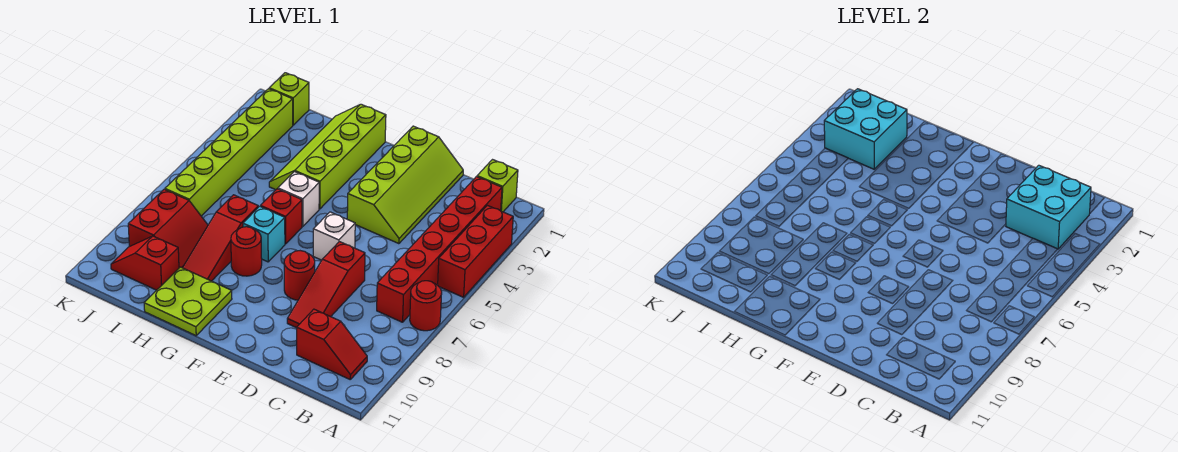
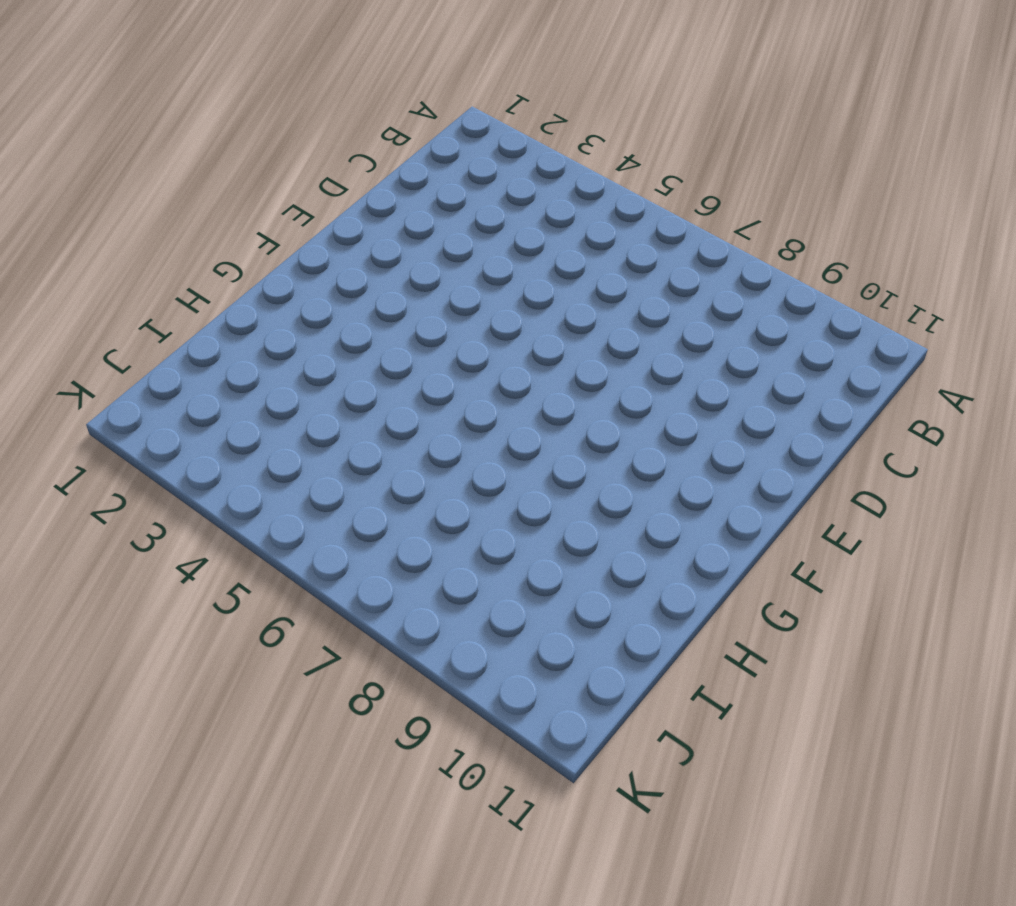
none -> red 1x3 brick [438,206,513,297]
none -> red 1x1 round brick [410,281,442,331]
none -> lime 1x1 brick [477,160,518,212]

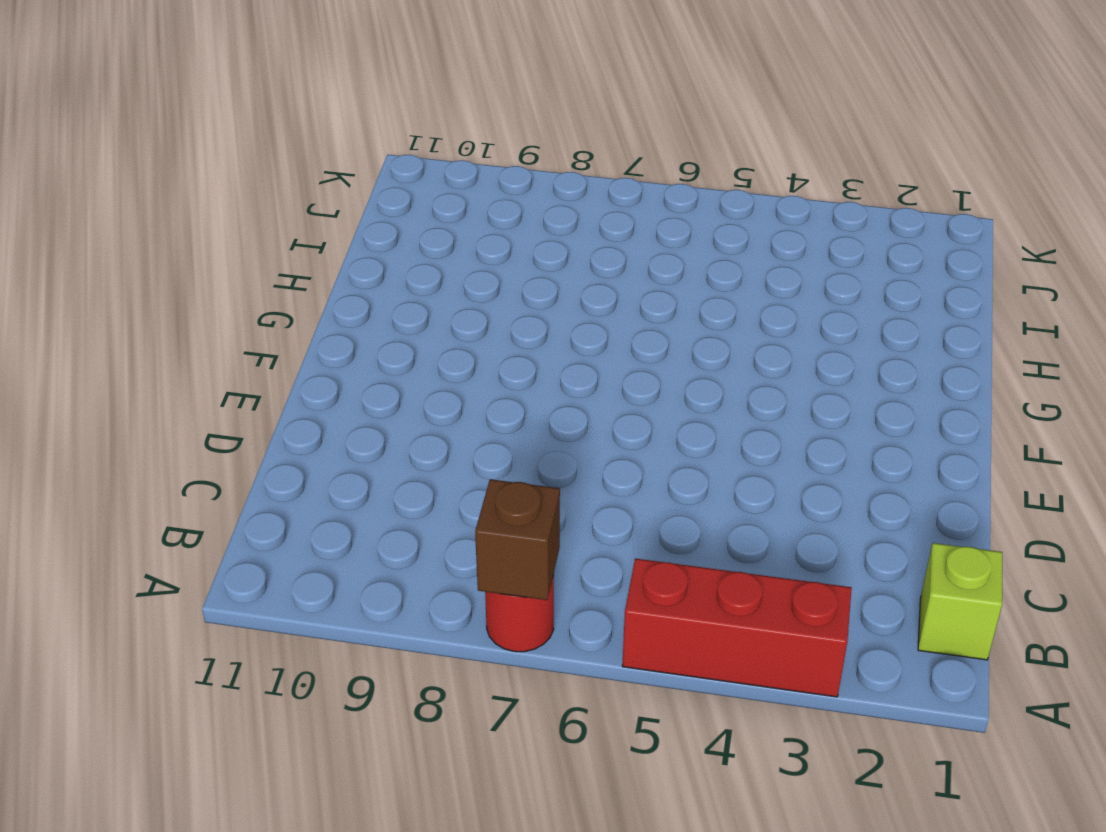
brown 1x1 brick [475,479,560,600] -> none
none -> red 1x6 brick [377,177,502,322]
none -> red 1x2 slope [297,309,367,379]
none -> lime 2x4 slope [347,126,463,244]

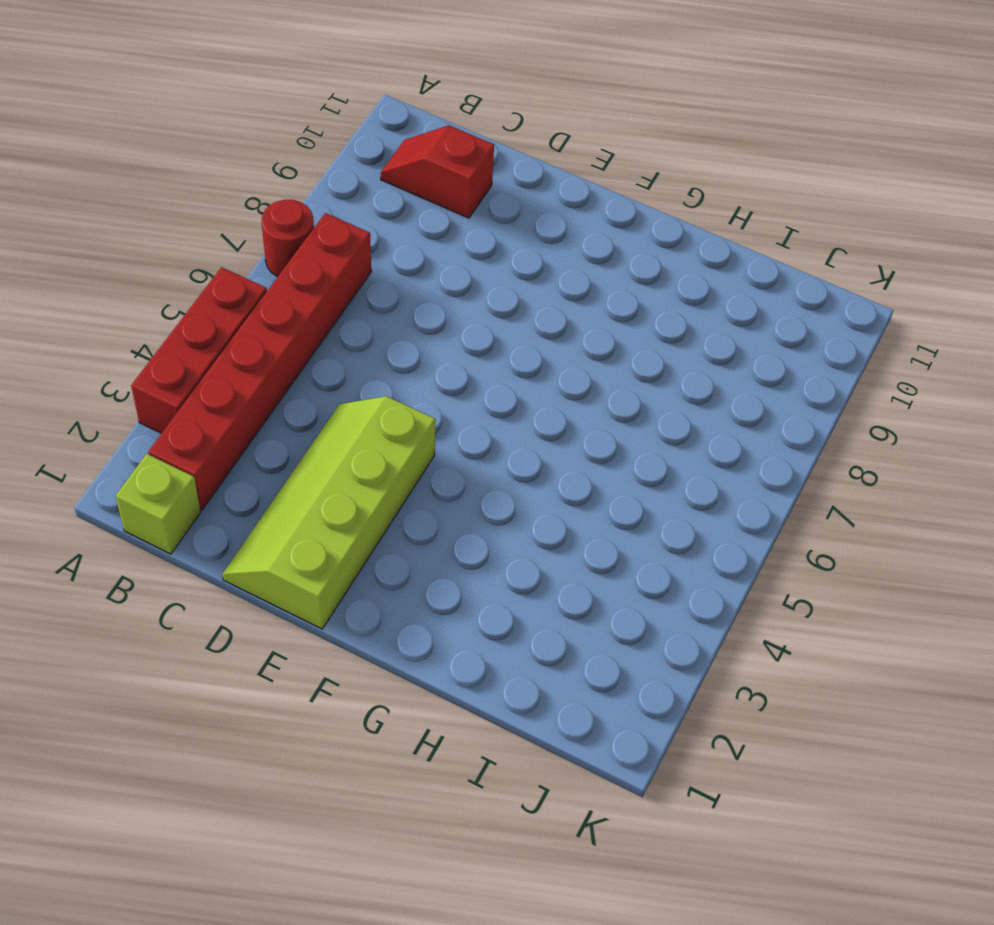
none -> red 1x3 slope [287,242,365,328]
none -> white 1x1 brick [313,212,355,260]
none -> red 1x1 round brick [284,251,315,300]

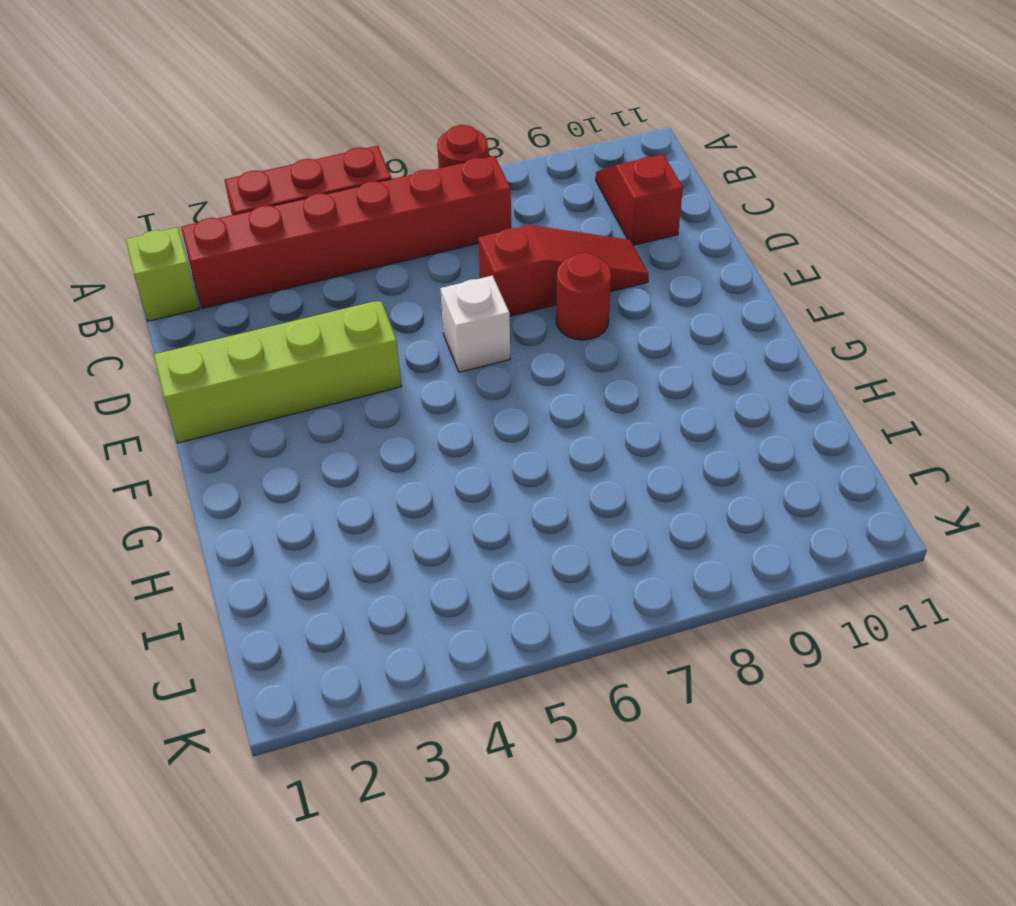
none -> lime 2x4 slope [269,104,386,209]
none -> white 1x1 brick [278,172,319,226]
none -> red 1x1 brick [261,189,302,244]

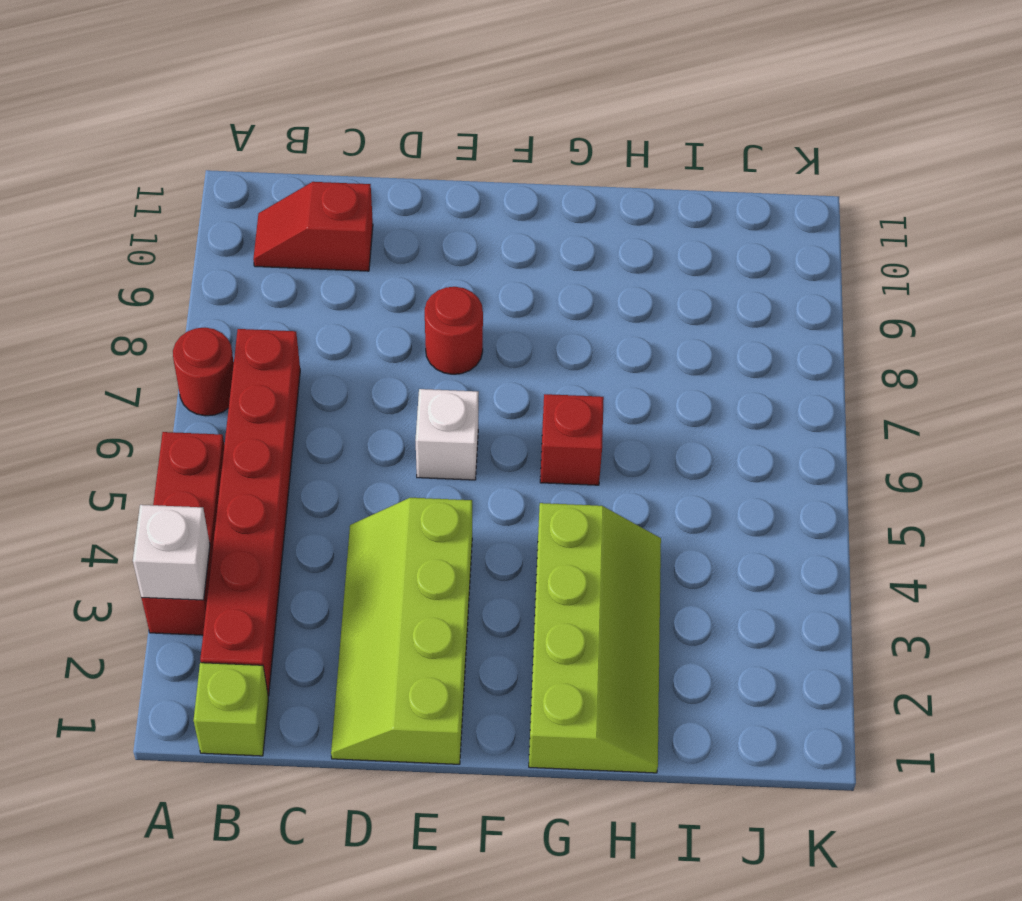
white 1x1 brick [133,505,210,600] -> white 1x1 brick moved to [278,172,319,226]
none -> red 1x3 slope [287,242,365,328]
none -> cyan 1x1 brick [243,206,285,262]
none -> red 1x1 round brick [231,227,262,276]

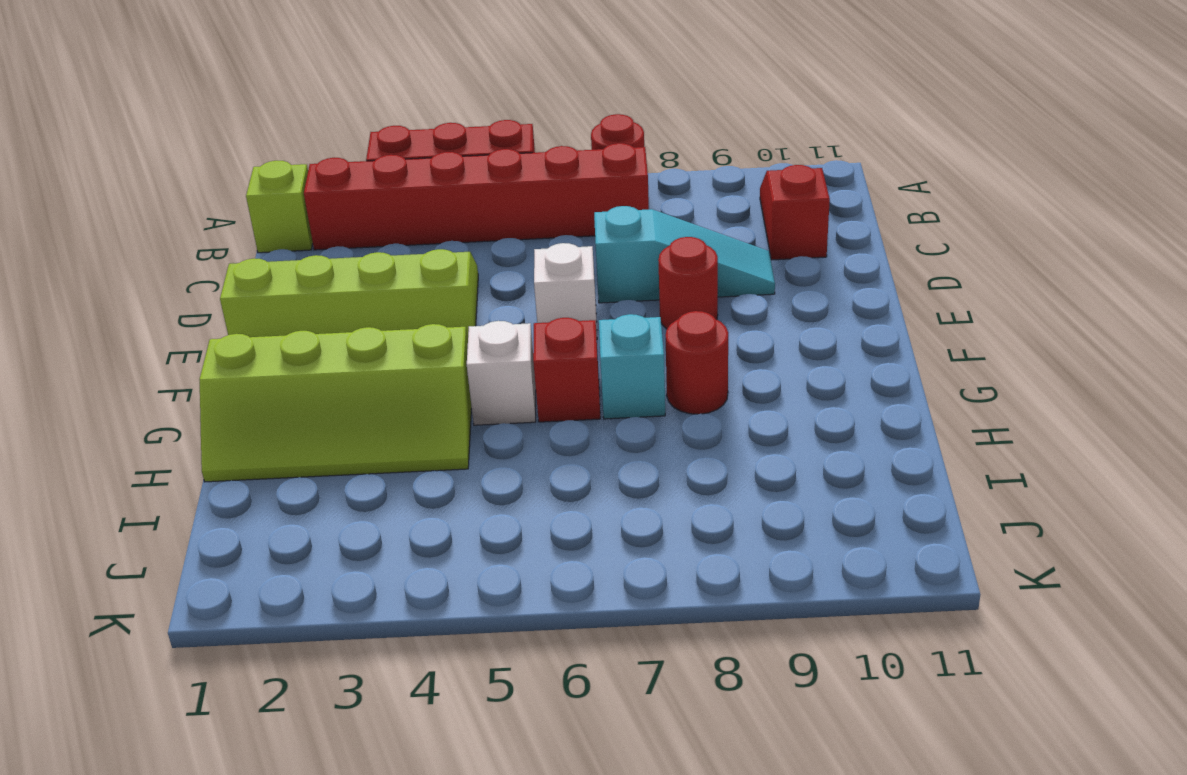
cyan 1x3 slope [594,206,775,303] -> red 1x3 slope [287,242,365,328]
none -> lime 2x2 plate [144,267,232,336]
none -> red 1x3 slope [183,195,258,281]
none -> red 2x2 slope [128,189,208,268]

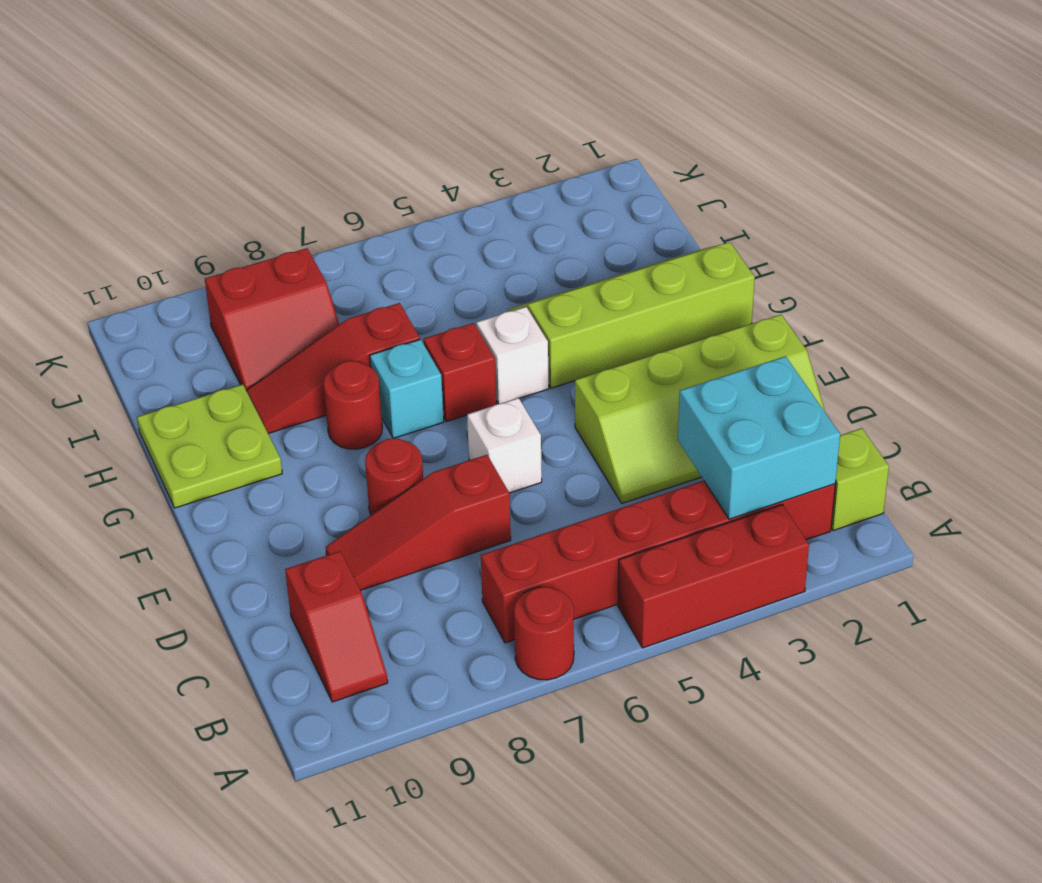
none -> red 1x2 slope [111,236,179,290]
none -> lime 1x1 brick [269,73,309,125]
none -> lime 1x6 brick [165,89,293,216]

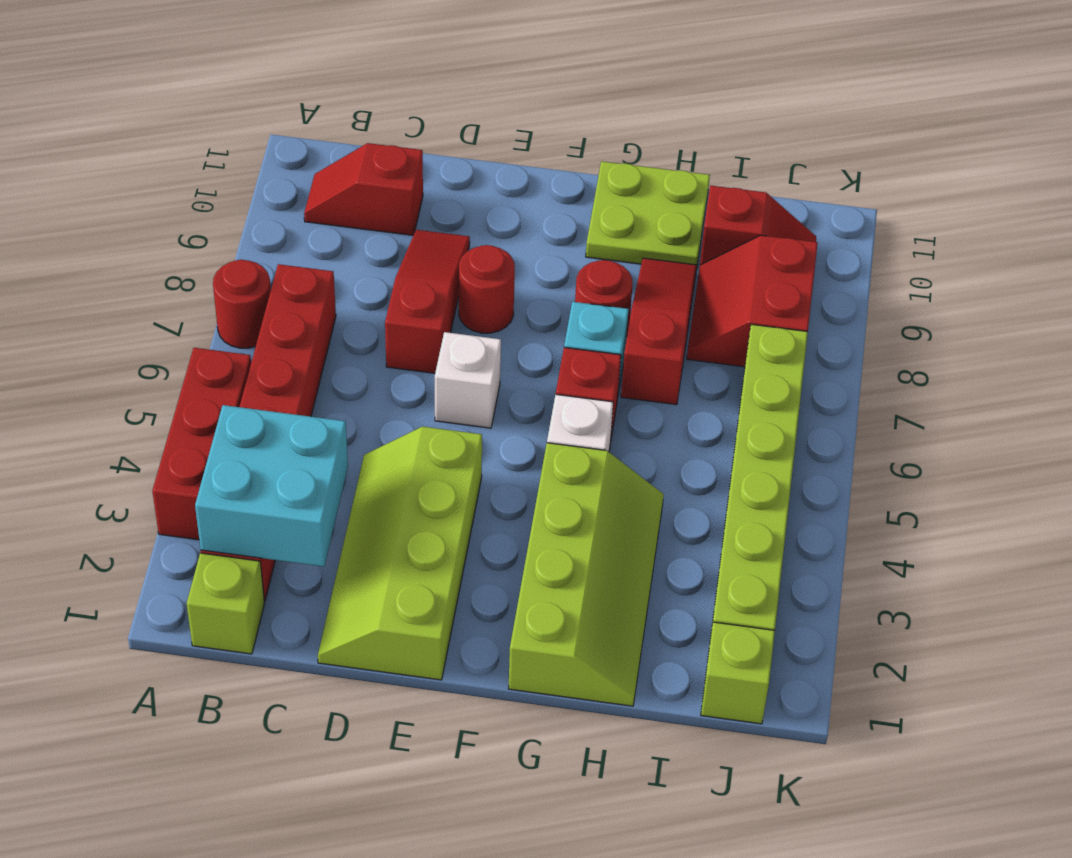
none -> cyan 2x2 brick [824,89,907,169]

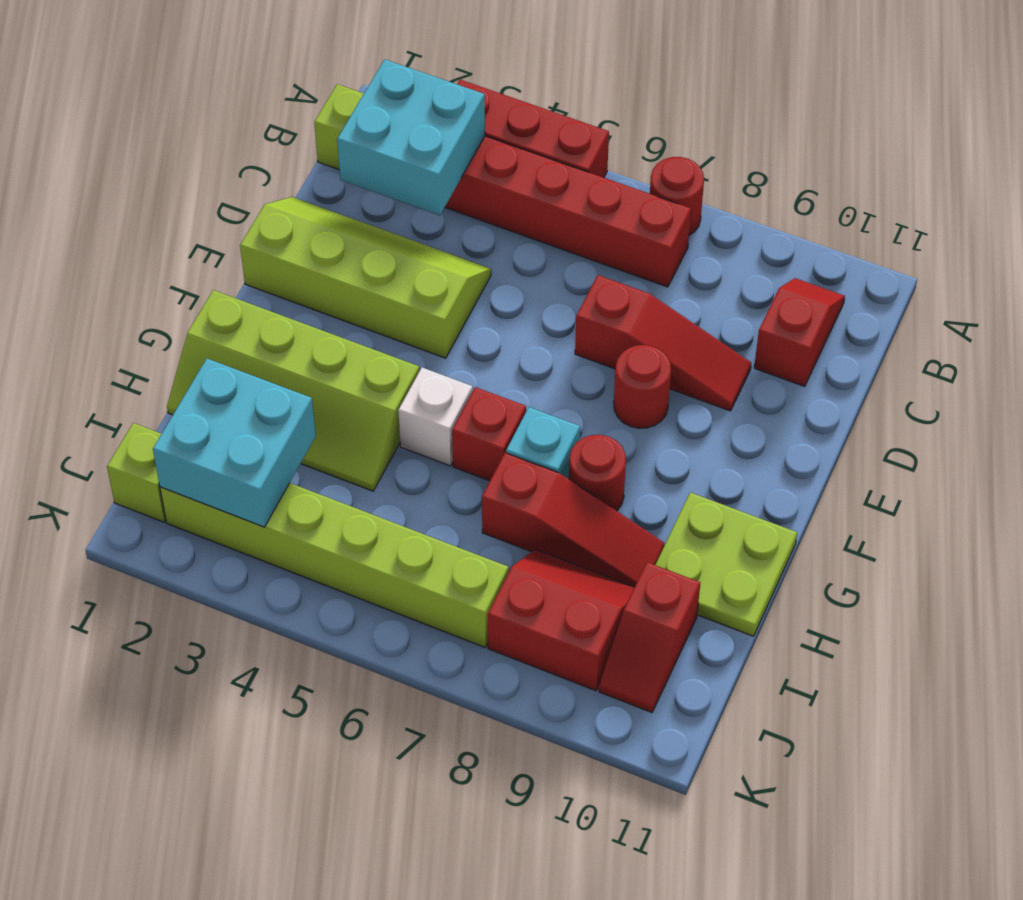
none -> white 1x1 brick [313,212,355,260]

